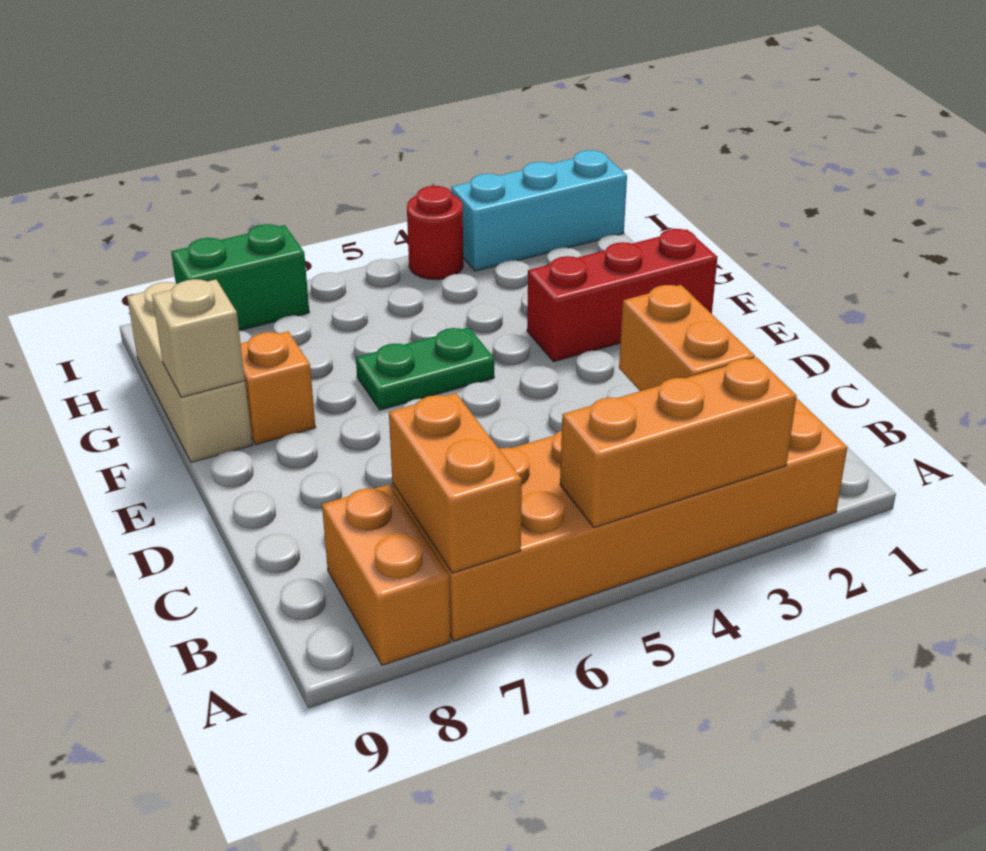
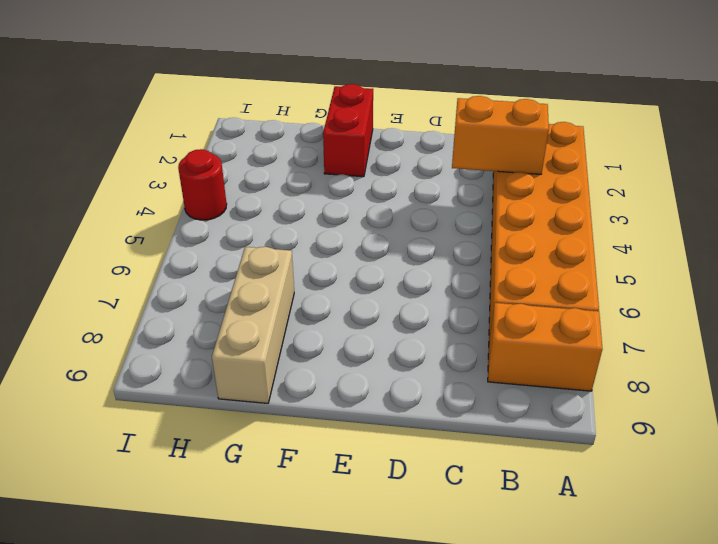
red 1x2 brick [323,84,373,177] -> red 1x3 brick [527,229,717,362]
tan 1x3 brick [212,247,294,403] -> tan 1x3 brick turned to [127,282,252,463]
none -> green 1x2 plate [356,327,494,410]
none -> orange 1x1 brick [241,331,316,444]
none -> cyan 1x3 brick [451,150,627,271]

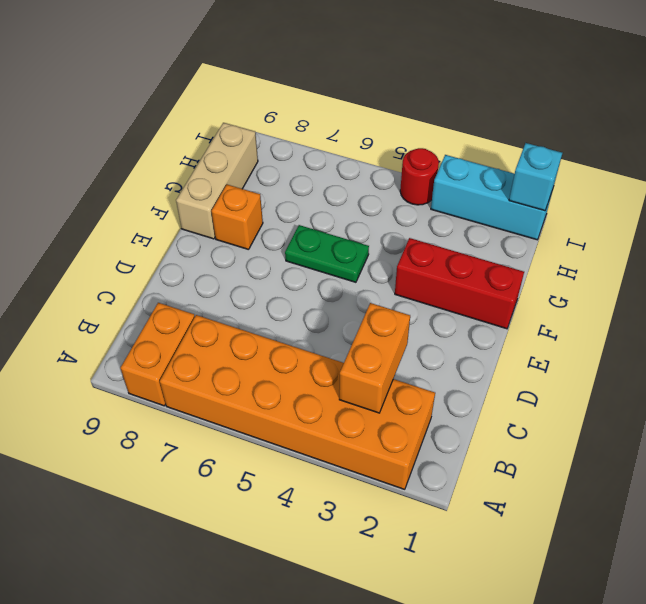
cyan 1x1 brick [509,143,562,211] -> none
none -> green 1x2 brick [171,224,309,331]
none -> orange 1x3 brick [560,357,797,527]
none -> orange 1x2 brick [389,393,522,573]

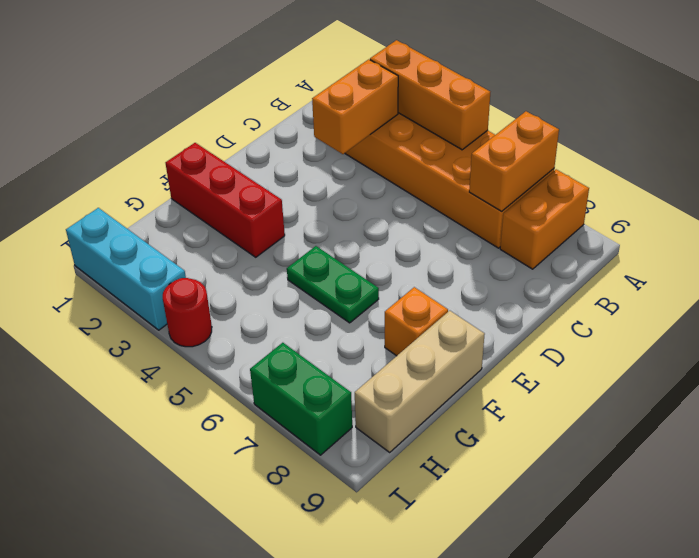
none -> tan 1x1 brick [152,279,245,397]

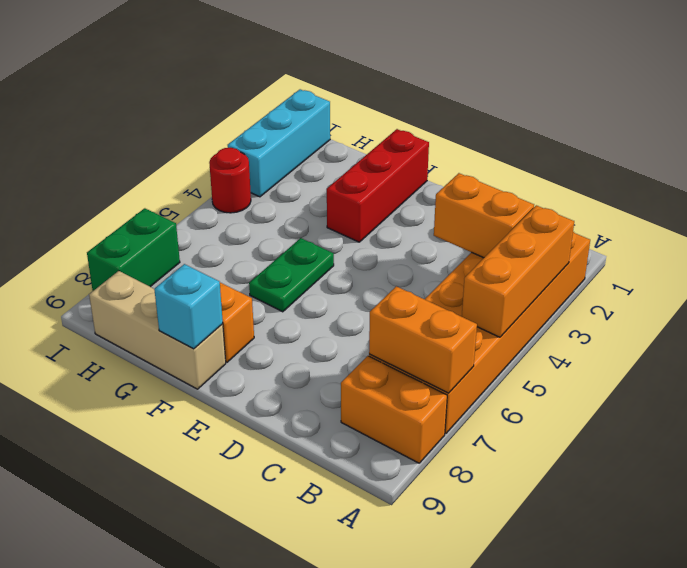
cyan 1x1 brick [154,264,223,349] -> tan 1x1 brick [152,279,245,397]

